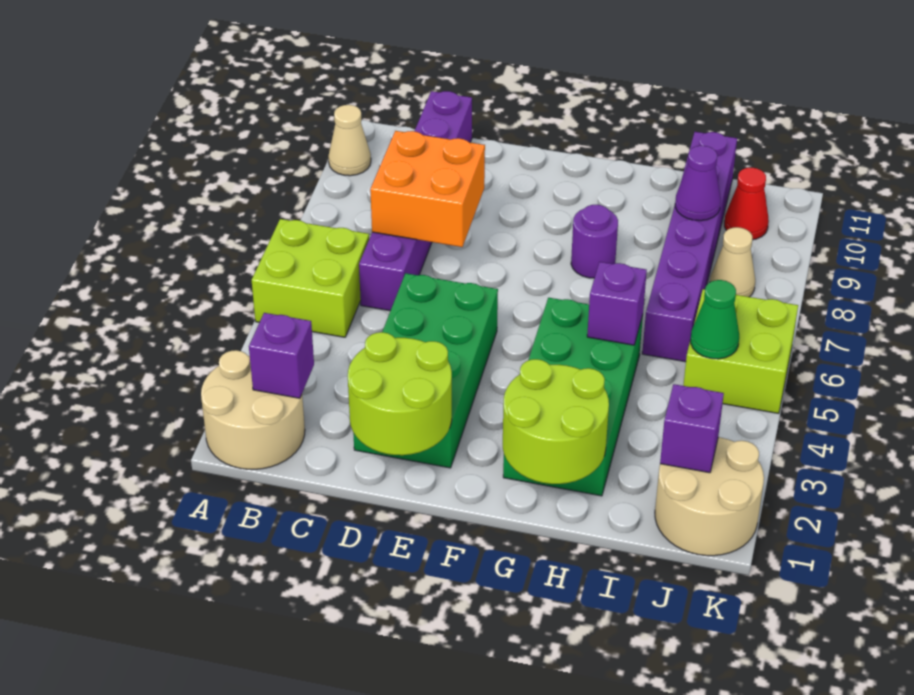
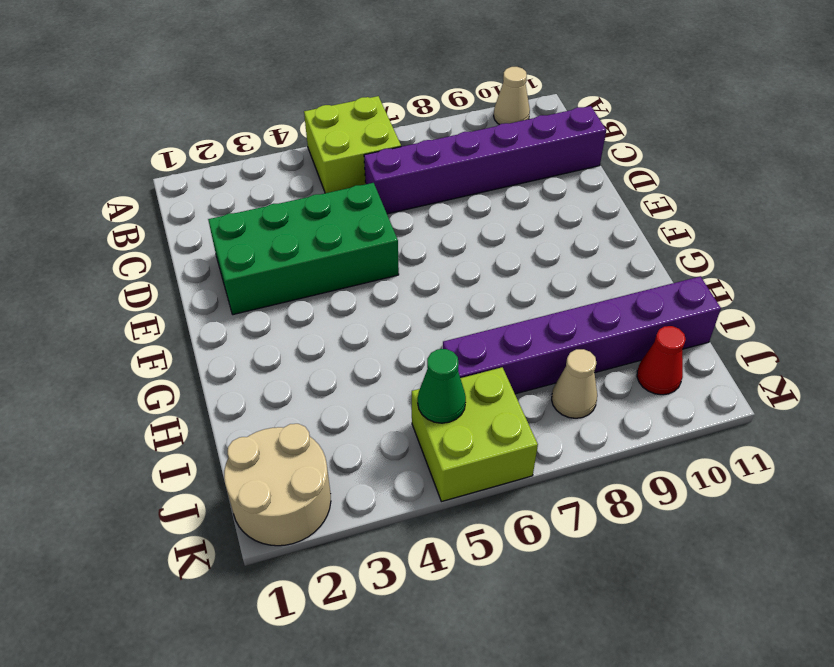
none -> tan 2x2 round brick [201,350,305,469]
none -> green 2x4 brick [503,298,643,496]
none -> purple 1x1 round brick [571,205,618,278]

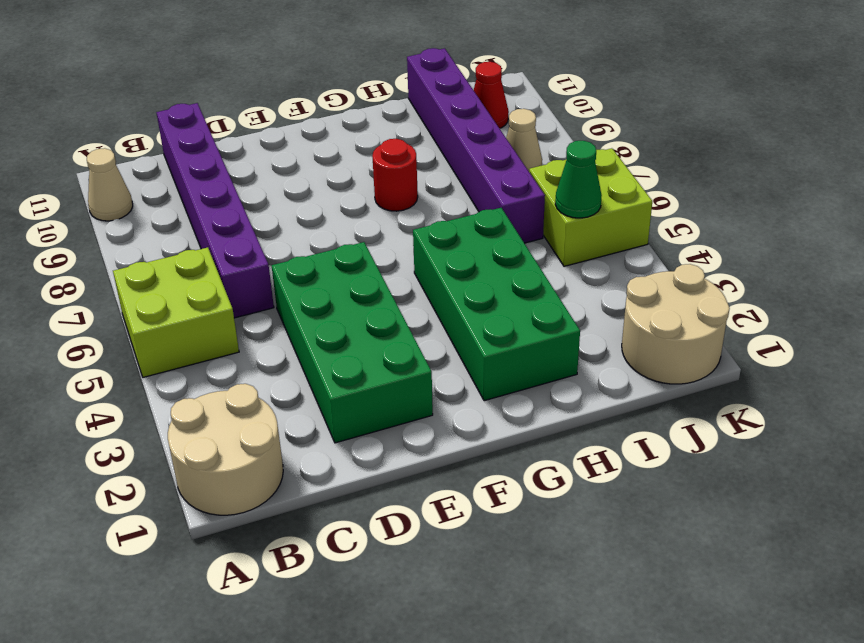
red 1x1 round brick [372,139,418,211] -> purple 1x1 round brick [571,205,618,278]
none -> purple 1x1 brick [249,313,314,398]
none -> orange 2x2 brick [370,131,485,247]
none -> lime 2x2 round brick [348,332,452,455]

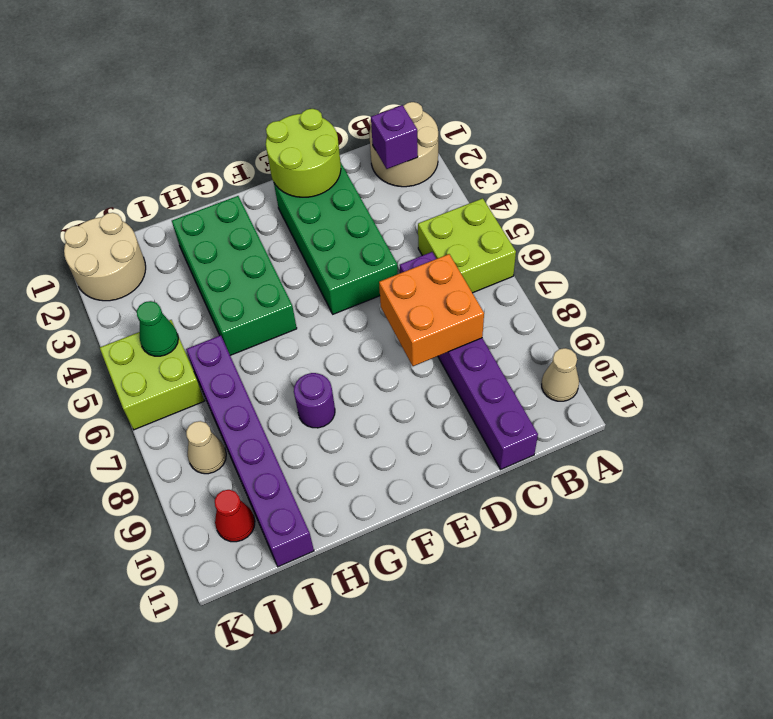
none -> lime 2x2 round brick [503,359,609,484]
none -> purple 1x1 brick [587,262,647,345]
none -> purple 1x1 cone [675,146,721,221]

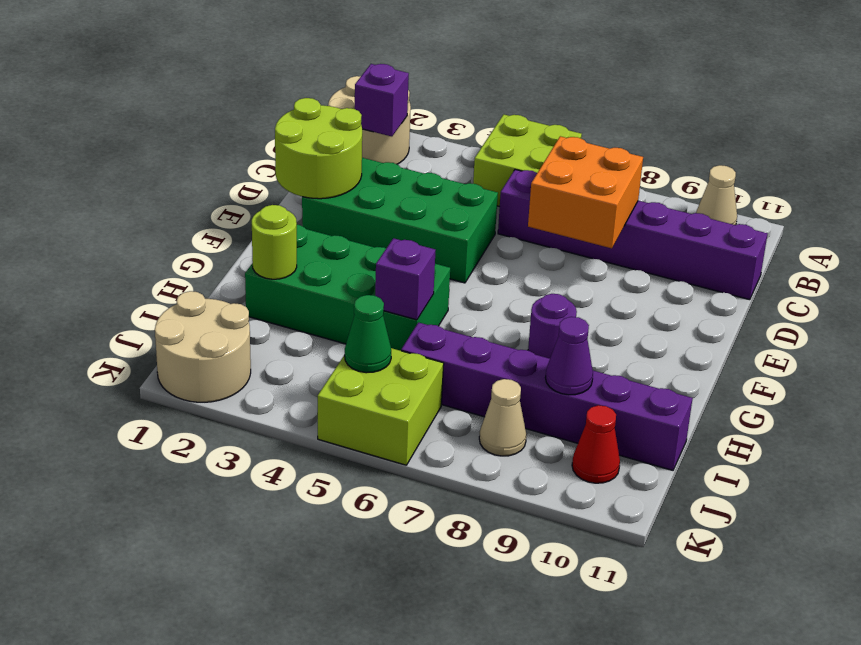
lime 1x1 round brick [252,205,297,279] -> lime 2x2 round brick [503,359,609,484]
none -> purple 1x1 brick [660,384,724,473]

